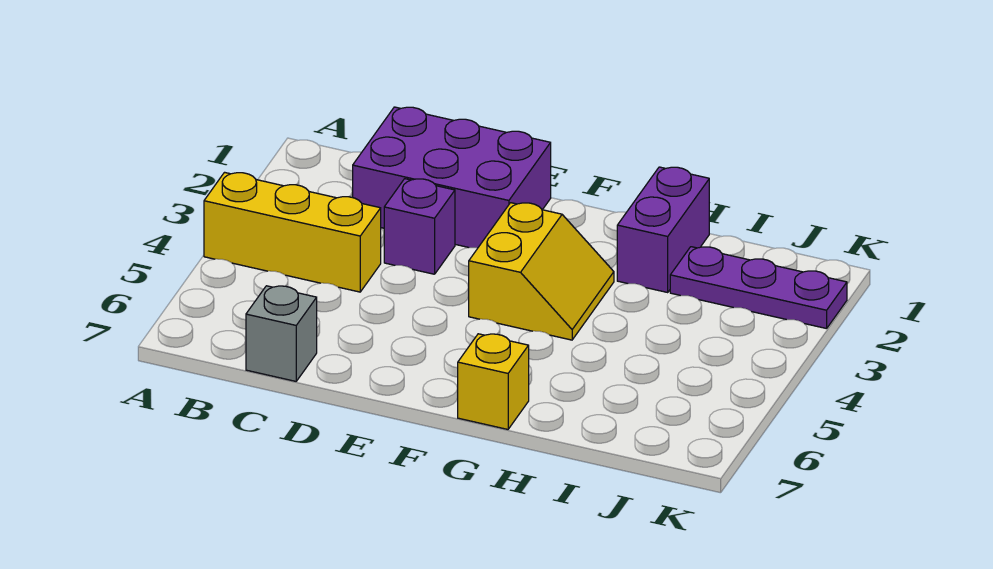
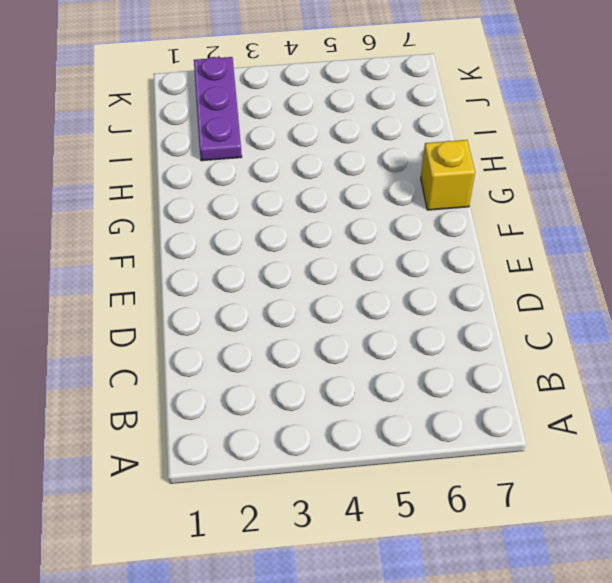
none -> yellow 1x3 brick [204,172,381,292]
none -> purple 2x3 brick [353,107,551,248]

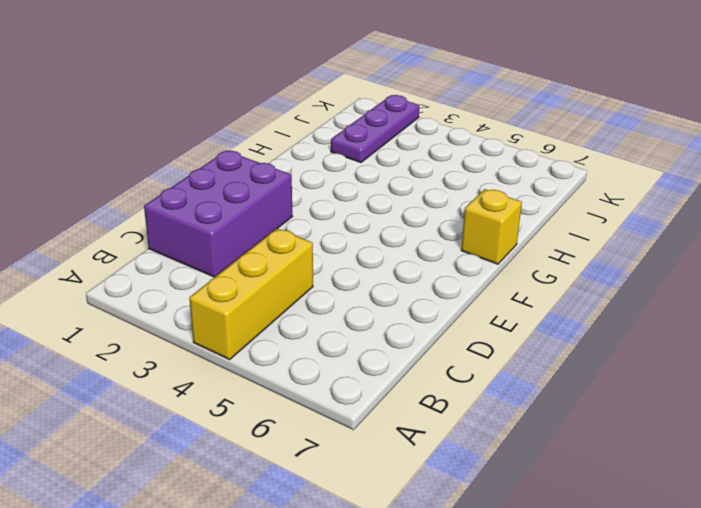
none -> grey 1x1 brick [246,286,317,381]
none -> purple 1x1 brick [384,179,455,274]

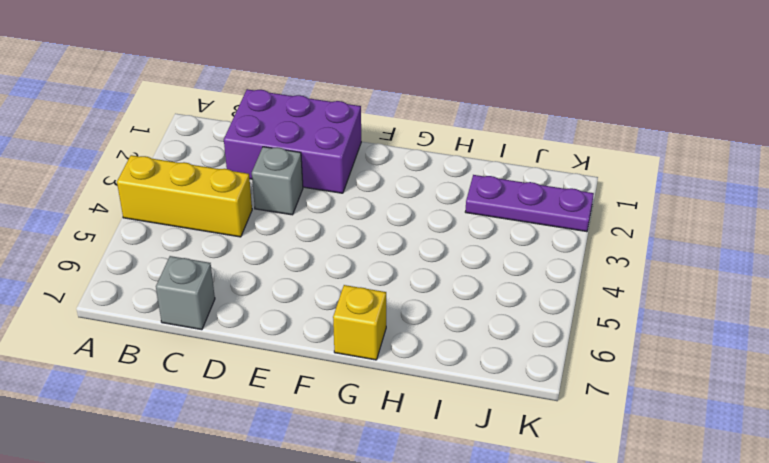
grey 1x1 brick [252,147,303,215] -> purple 1x1 brick [384,179,455,274]
none -> yellow 2x2 slope [469,203,614,340]
none -> purple 1x2 brick [617,167,709,292]

